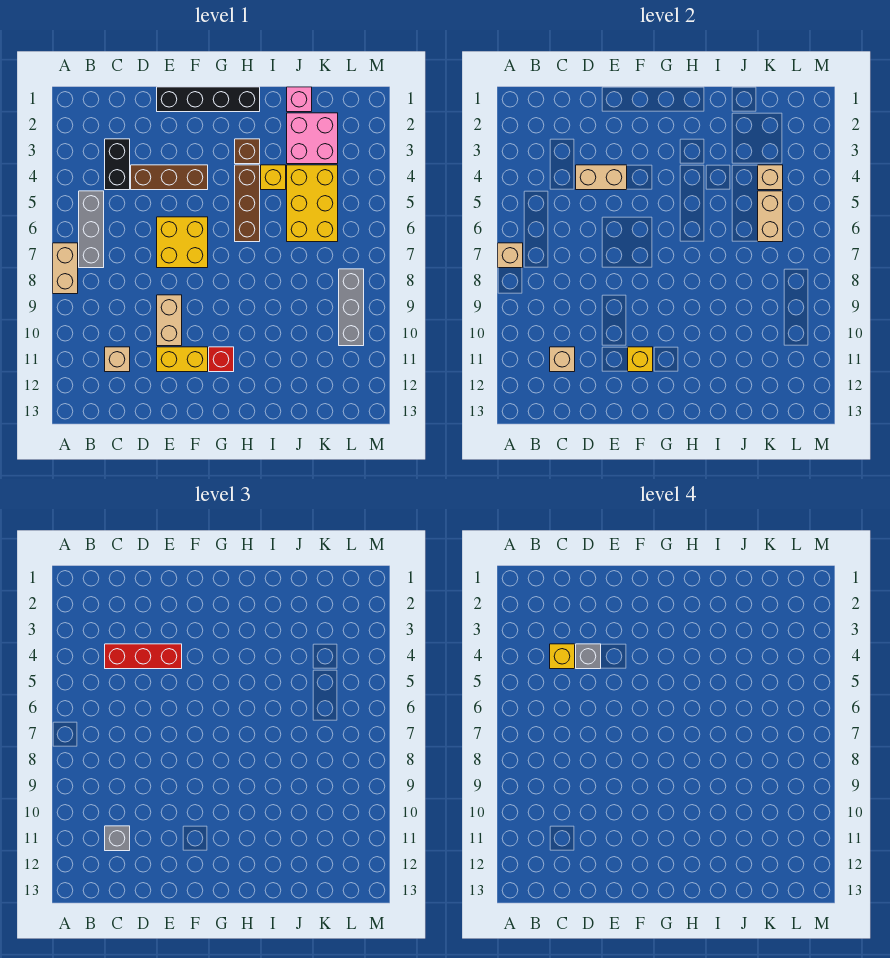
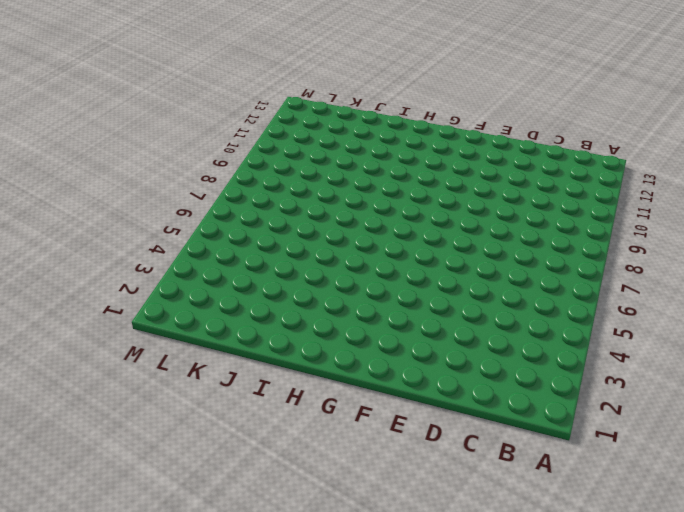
none -> tan 1x2 brick [53,243,78,294]
none -> grey 1x3 brick [79,191,104,268]
none -> black 1x2 brick [105,139,130,190]

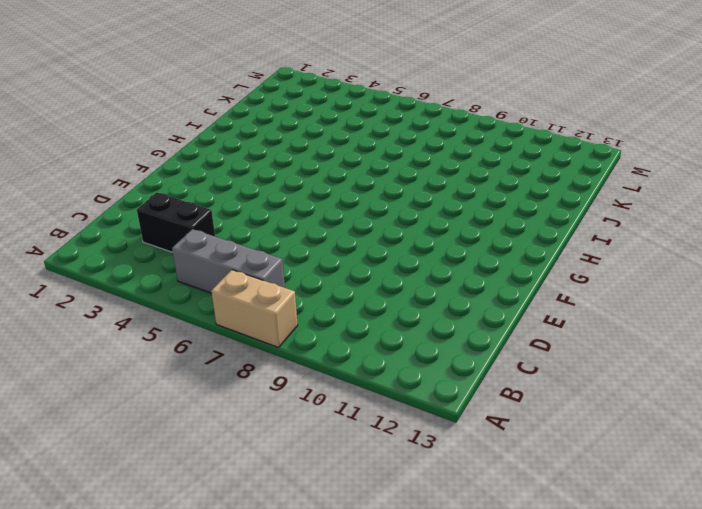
none -> tan 1x1 brick [105,347,130,372]
none -> brown 1x3 brick [131,165,208,190]
none -> black 1x4 brick [157,87,260,112]

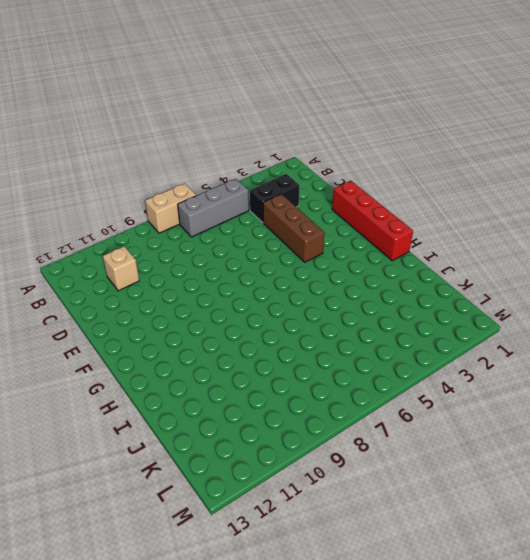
red 1x4 brick [332,181,413,261] -> black 1x4 brick [157,87,260,112]
none -> yellow 2x2 brick [157,217,208,268]
none -> tan 1x2 brick [157,295,182,346]
none -> yellow 1x2 brick [157,347,208,372]

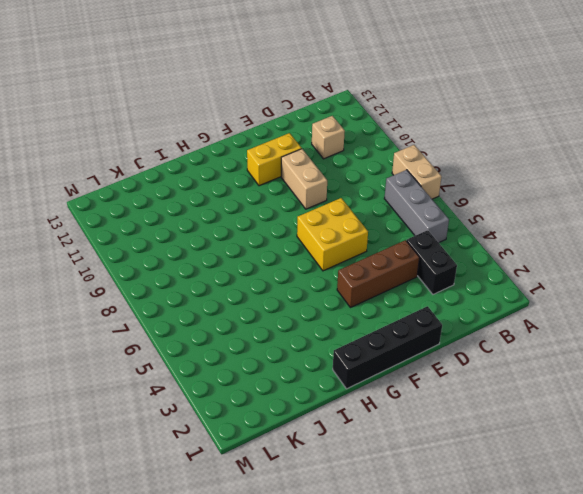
none -> red 1x1 brick [209,347,234,372]
none -> brown 1x1 brick [235,139,260,164]
none -> brown 1x3 brick [235,165,260,242]

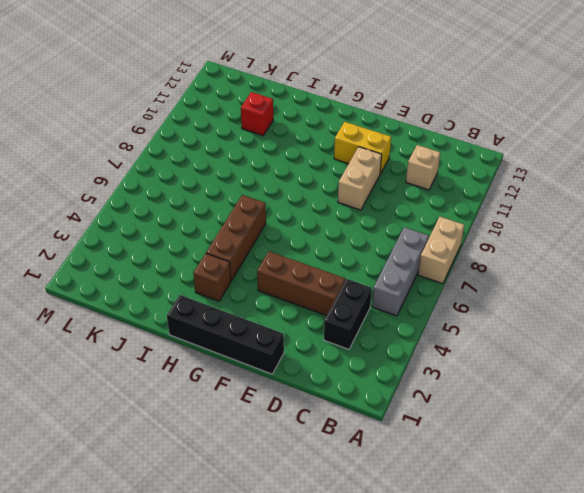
red 1x1 brick [241,92,273,135] -> red 1x1 brick moved to [209,347,234,372]
none -> yellow 2x2 brick [157,217,208,268]
none -> yellow 1x1 brick [261,165,286,190]
none -> pink 1x1 brick [287,87,312,112]

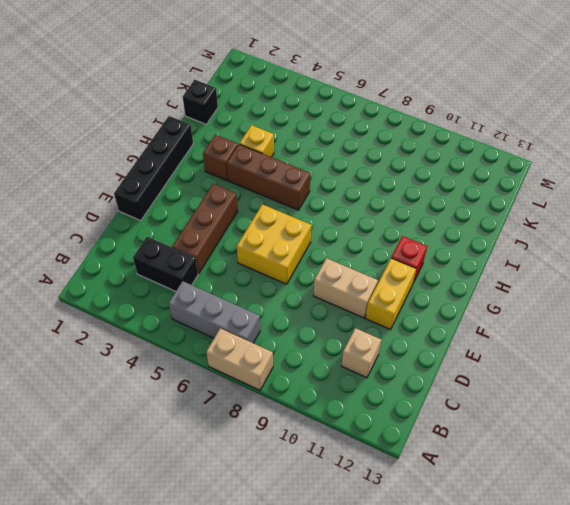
black 1x1 brick [183,80,218,124] -> pink 1x1 brick [287,87,312,112]
none -> pink 2x2 brick [287,113,338,164]
none -> yellow 2x3 brick [287,165,338,242]
none -> grey 1x3 brick [339,269,364,346]

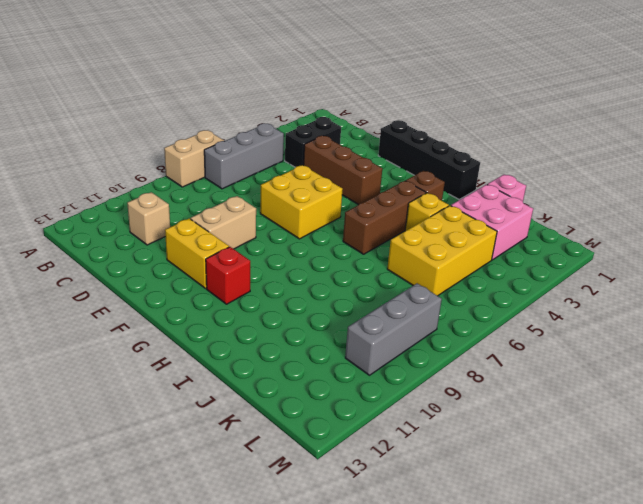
none -> tan 1x1 brick [498,243,523,268]
none -> tan 1x1 brick [550,347,575,372]
none -> tan 1x2 brick [576,165,627,190]

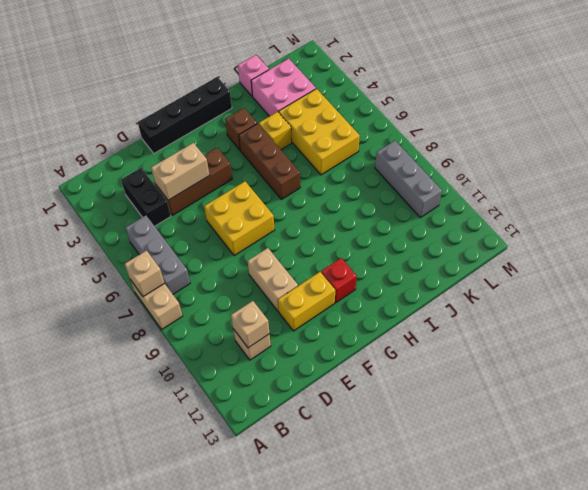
none -> yellow 1x1 brick [628,347,653,372]
none -> tan 1x1 brick [758,165,783,190]
none -> tan 1x2 brick [758,191,783,242]

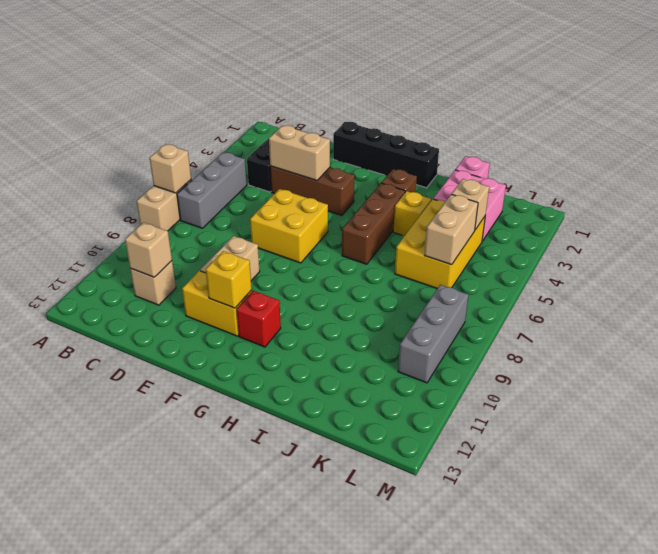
none -> red 1x3 brick [105,644,182,669]
none -> grey 1x1 brick [105,826,130,851]
none -> yellow 1x1 brick [550,644,575,669]

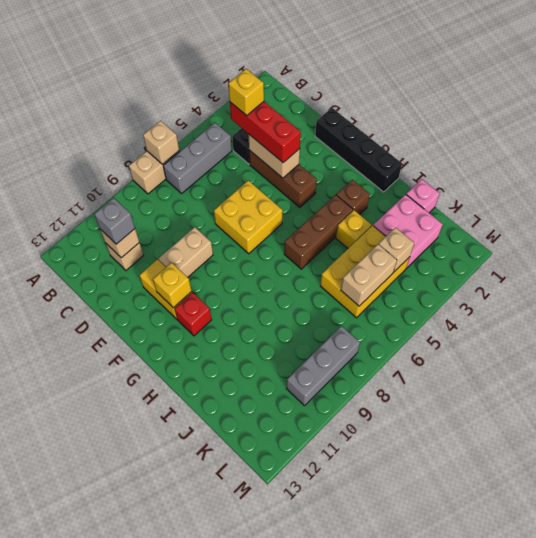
none -> grey 1x1 brick [576,644,601,669]

